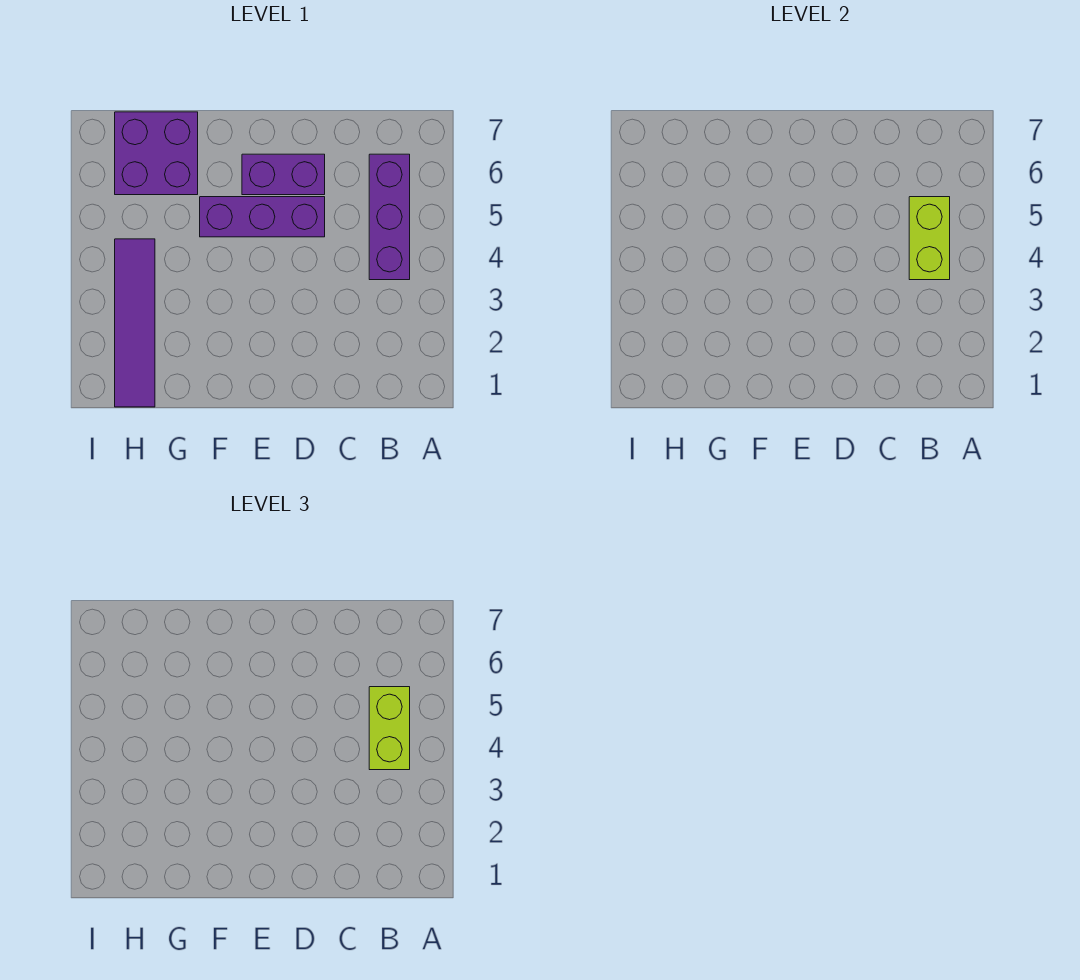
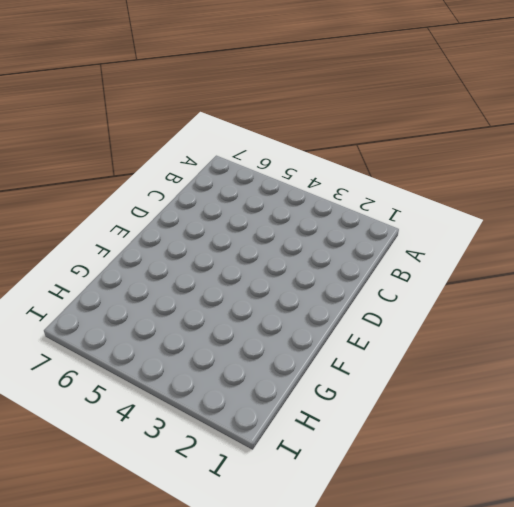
none -> purple 1x3 brick [369,154,410,280]
none -> purple 1x3 brick [200,197,325,237]

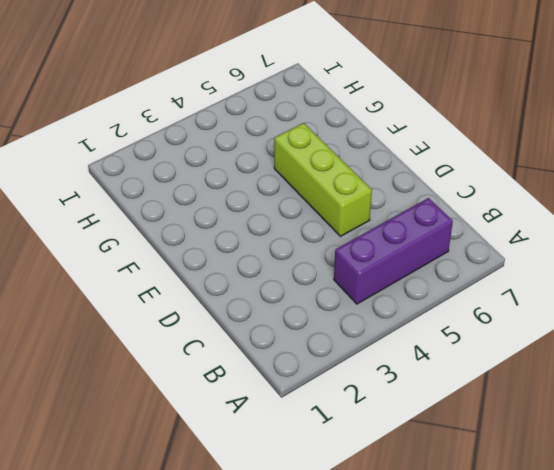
lime 1x3 brick [274,123,372,236] -> purple 1x3 brick [200,197,325,237]
none -> purple 1x2 brick [242,154,325,195]
none -> purple 2x2 brick [115,112,198,195]

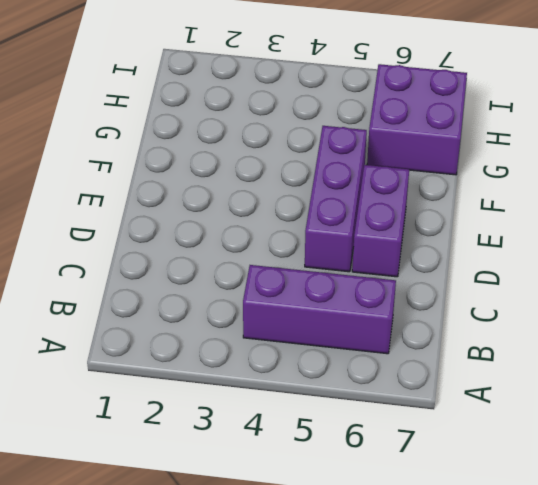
none -> purple 1x4 tile [115,239,155,407]
none -> lime 1x2 brick [909,197,950,280]

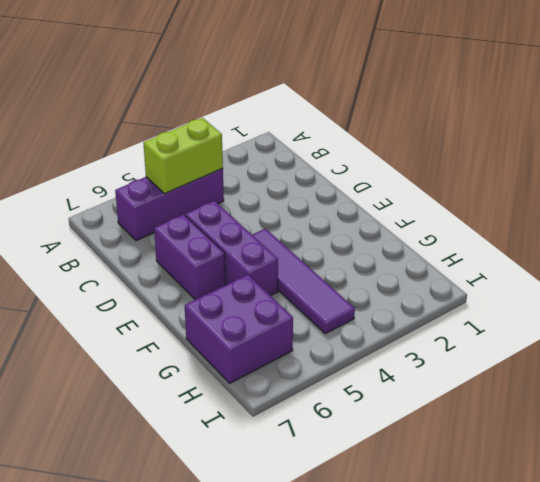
purple 1x4 tile [252,228,355,334] -> purple 1x4 tile turned to [115,239,155,407]
none -> lime 1x2 brick [369,687,410,770]

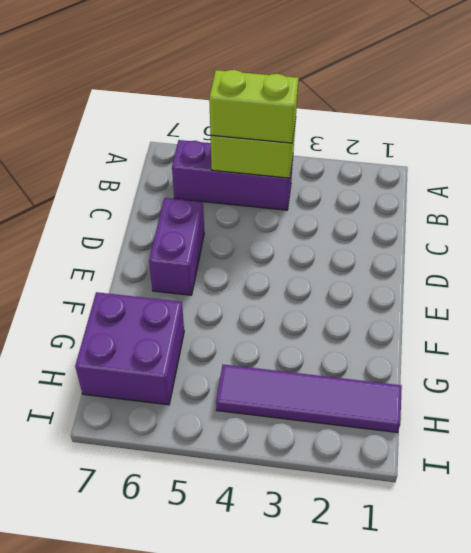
none -> purple 1x3 brick [200,197,325,237]

